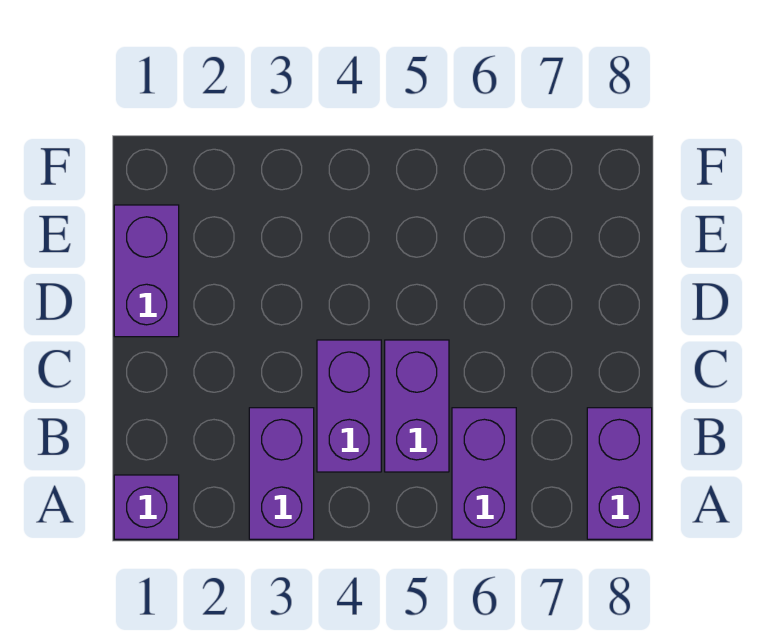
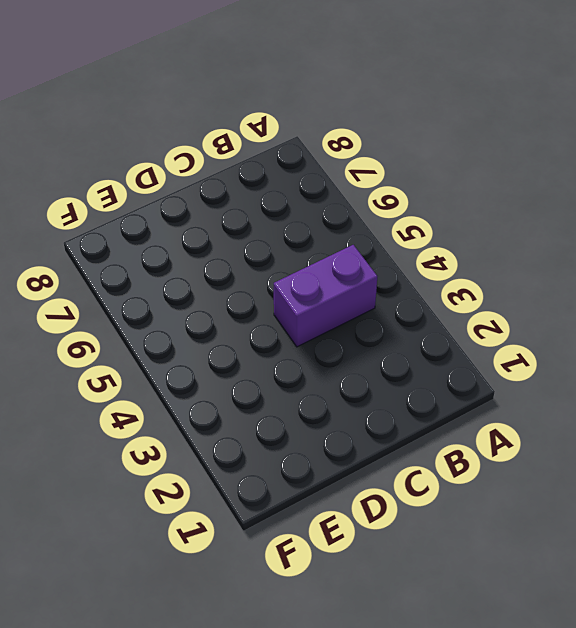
none -> purple 1x1 brick [114,475,179,539]
none -> purple 1x2 brick [249,408,314,539]

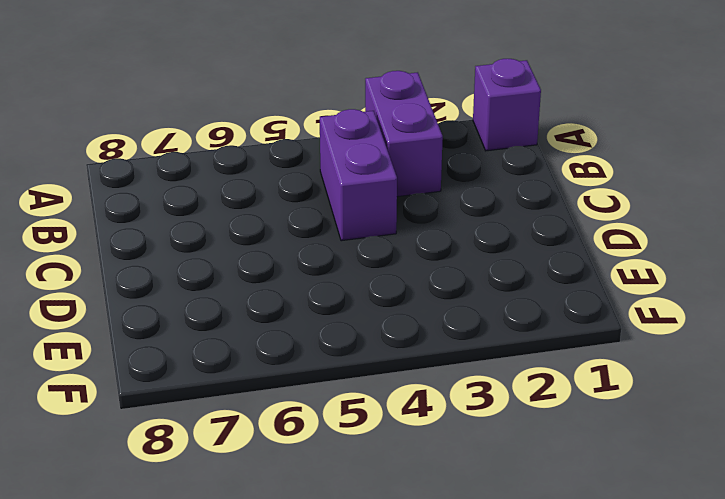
none -> purple 1x2 brick [452,408,516,539]
none -> purple 1x2 brick [587,408,652,539]

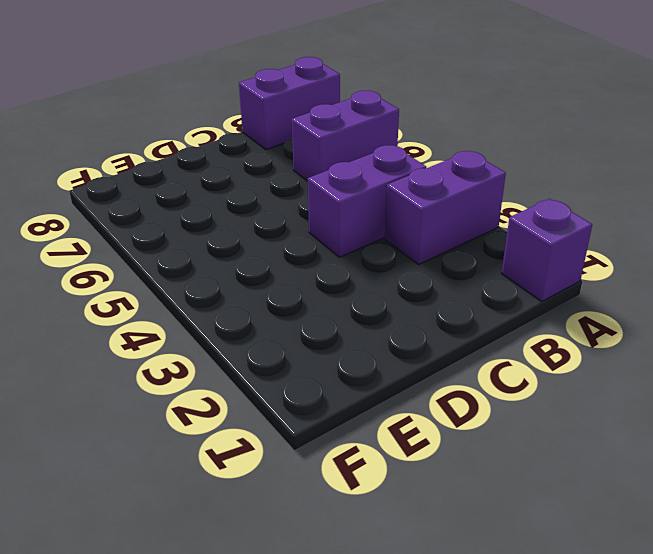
none -> purple 1x2 brick [385,340,449,472]
none -> purple 1x2 brick [114,205,179,337]

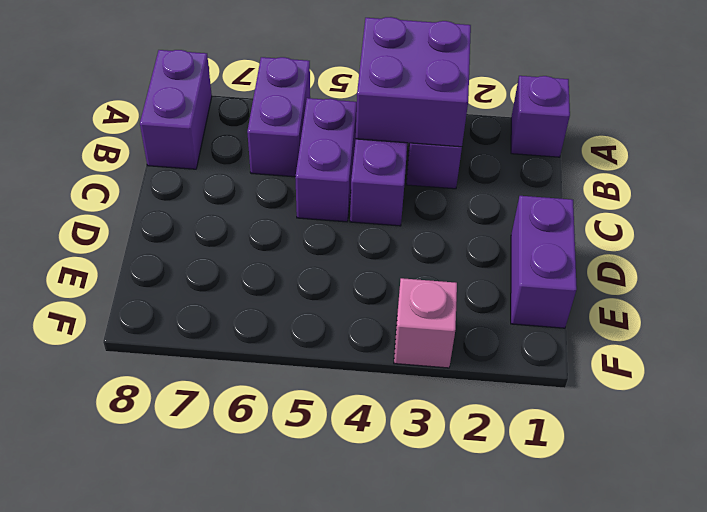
purple 2x2 brick [356,17,471,147] -> none
pink 1x1 brick [394,278,457,368] -> none

